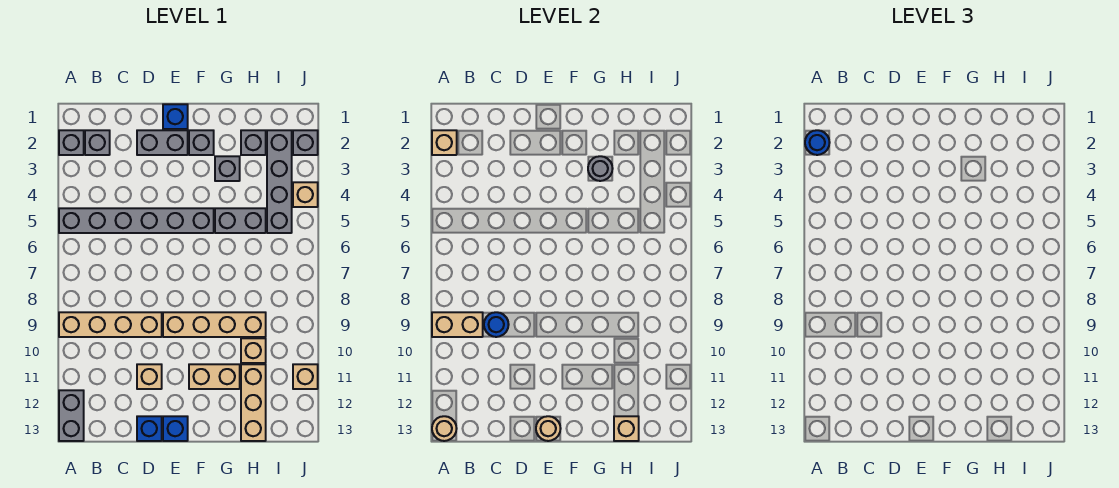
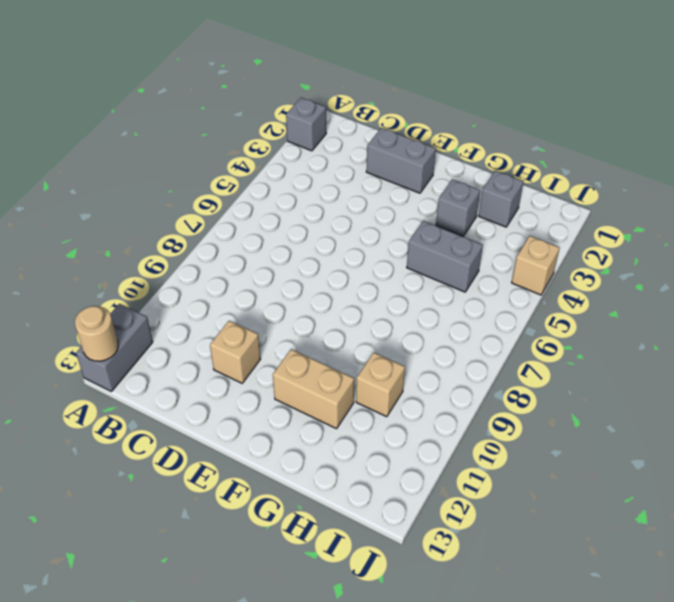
none -> grey 1x6 brick [59,208,214,233]
none -> tan 1x4 brick [59,312,162,337]
none -> grey 1x1 brick [85,130,110,155]
none -> blue 1x1 brick [137,416,162,441]

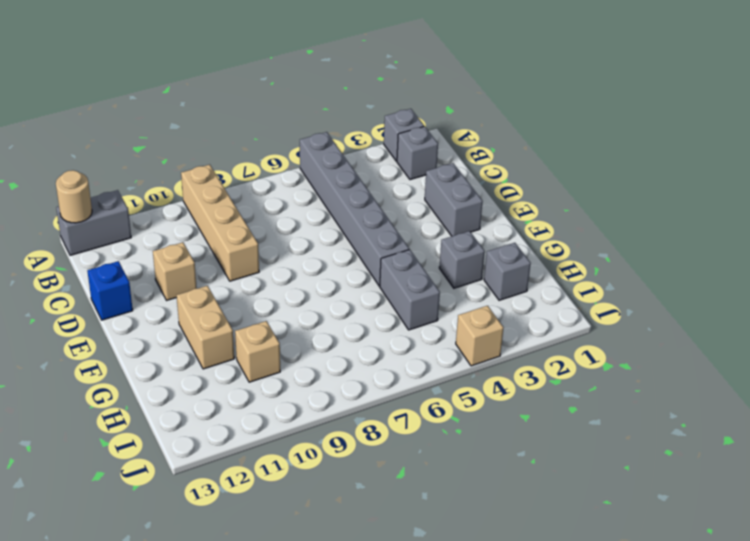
none -> blue 1x1 brick [163,104,188,129]
none -> tan 1x4 brick [163,312,266,337]
none -> blue 1x1 brick [163,416,188,441]
none -> grey 1x1 brick [189,130,214,155]

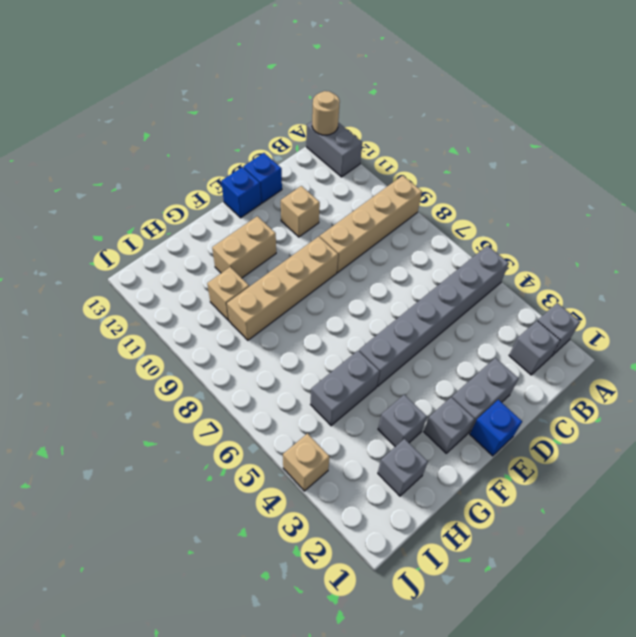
none -> tan 1x3 brick [241,364,266,441]
none -> grey 1x4 brick [267,130,292,233]
none -> grey 1x1 brick [293,130,318,155]
none -> tan 1x1 brick [293,364,318,389]

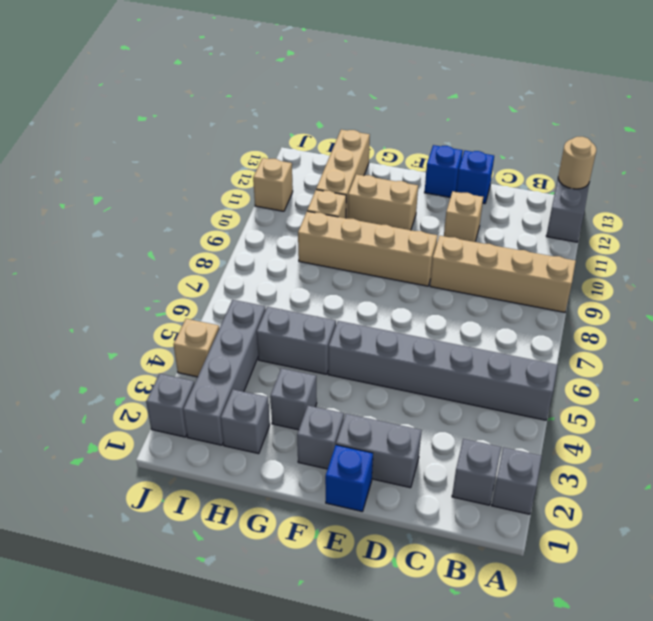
none -> tan 1x1 brick [432,130,457,155]
none -> tan 1x2 brick [432,312,483,337]
none -> blue 1x1 round brick [484,312,509,337]
none -> tan 1x1 round brick [536,416,561,441]

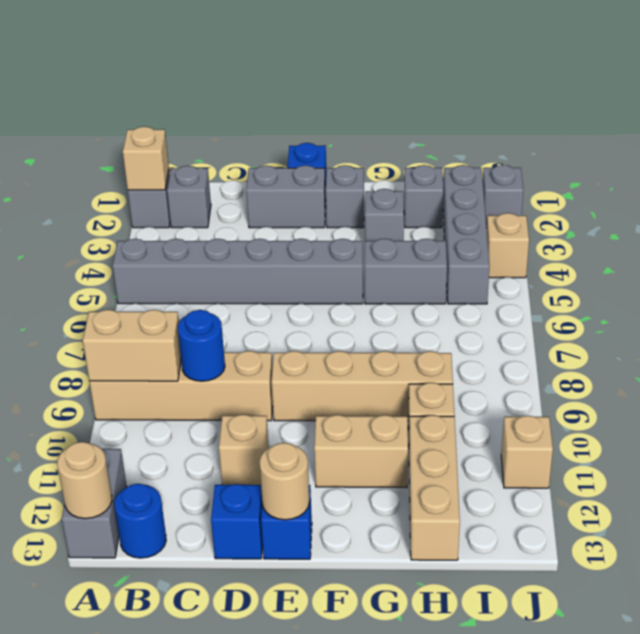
blue 1x1 round brick [114,484,166,558] -> blue 1x1 round brick moved to [805,130,830,155]
none -> grey 1x1 round brick [588,156,613,181]
none -> tan 1x1 brick [614,416,639,441]

